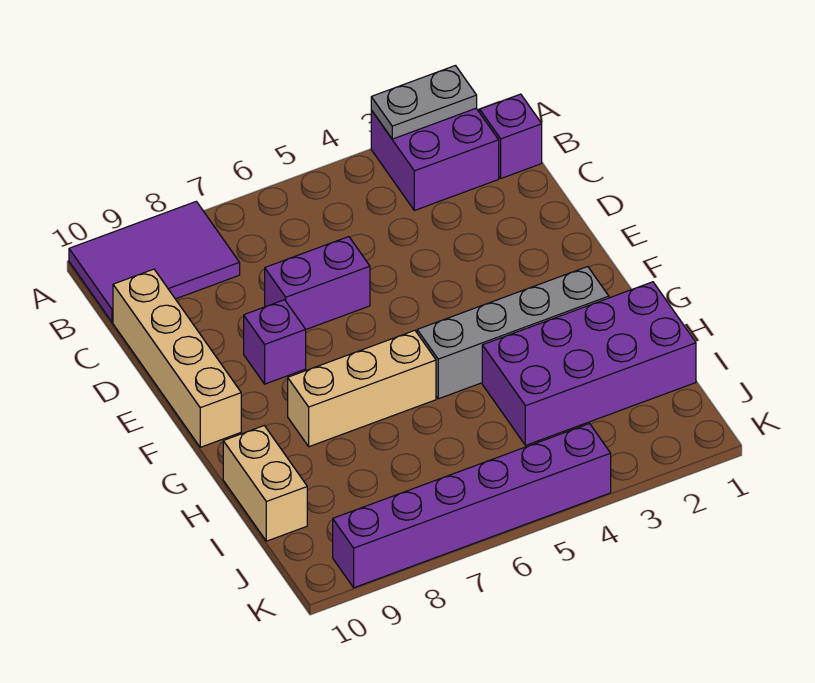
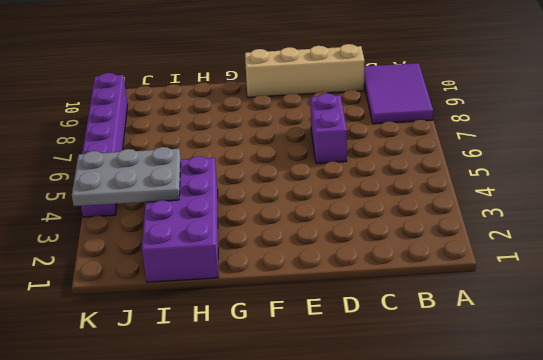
grey 2x3 plate [72,147,181,206] -> none
none -> purple 2x2 brick [371,108,499,210]
none -> purple 1x1 brick [480,94,542,178]
none -> purple 1x1 brick [244,300,306,384]

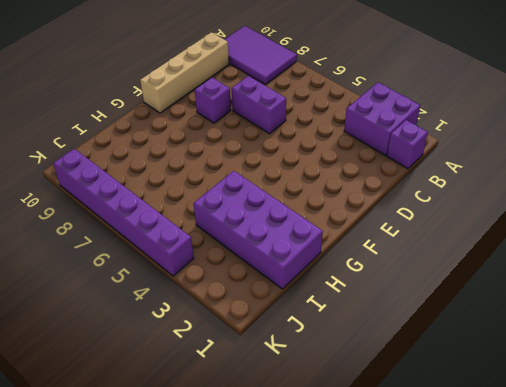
none -> grey 1x4 brick [417,267,609,399]
none -> tan 1x3 brick [288,330,436,447]
none -> tan 1x2 brick [223,426,307,541]

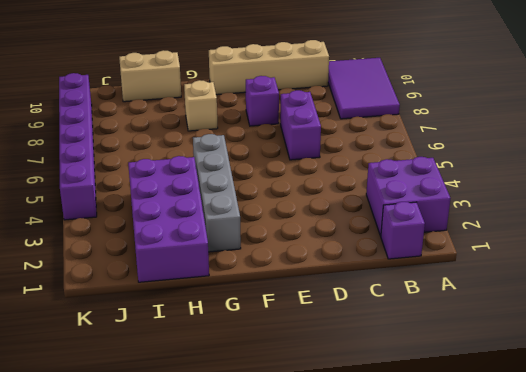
tan 1x1 brick [184,80,218,131] -> tan 1x3 brick [288,330,436,447]
none -> grey 1x2 plate [371,66,477,139]

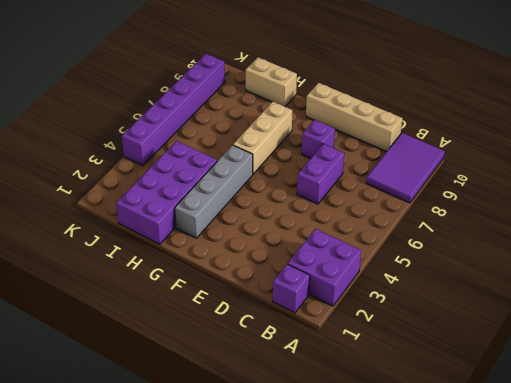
none -> grey 1x2 plate [371,66,477,139]

